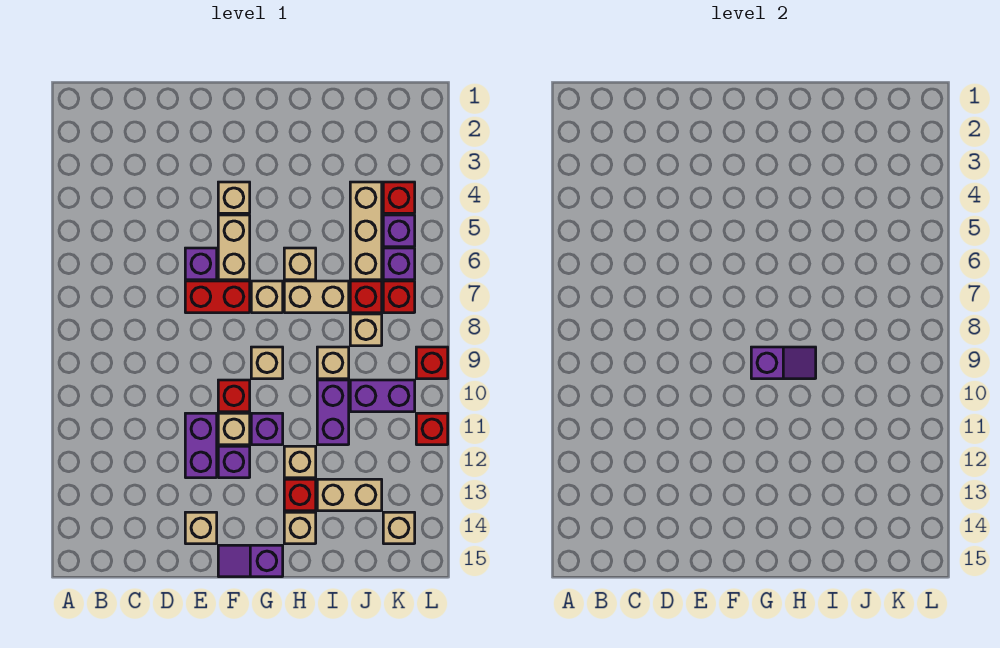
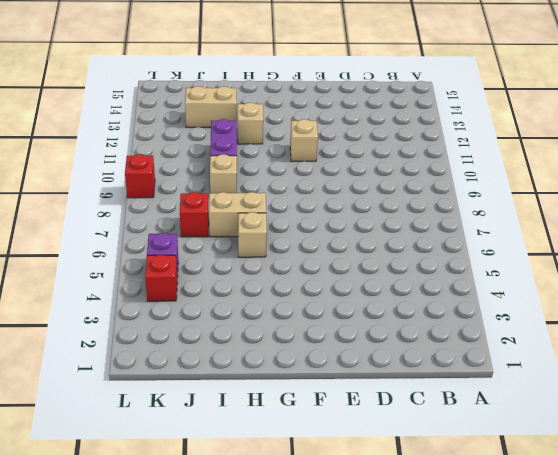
none -> purple 1x1 brick [185,248,217,280]
none -> red 1x2 brick [185,281,250,313]
none -> purple 1x2 brick [185,413,217,478]
none -> tan 1x1 brick [185,512,217,544]

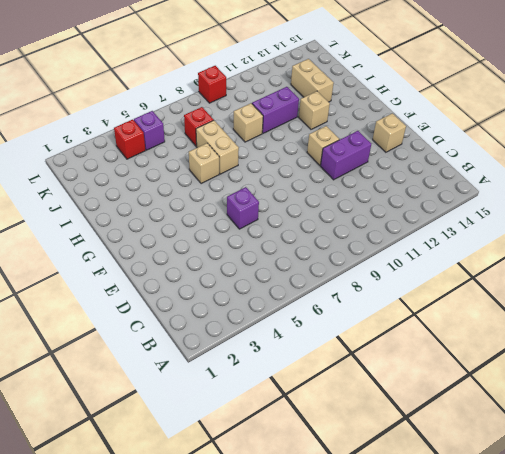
none -> red 1x2 brick [185,281,250,313]
none -> tan 1x1 brick [218,182,250,213]
none -> tan 1x2 brick [218,215,250,280]
none -> red 1x1 brick [218,380,250,412]

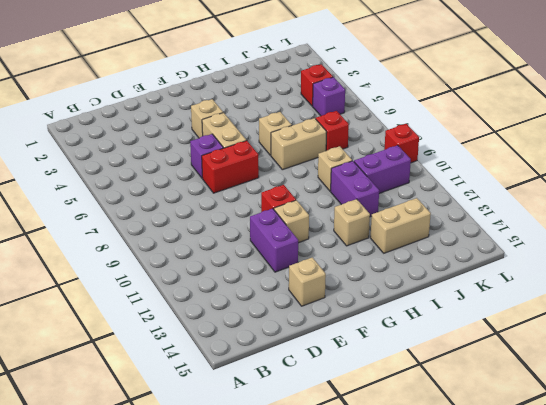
none -> purple 1x1 brick [218,446,250,478]
none -> purple 1x2 slope [218,545,283,577]
none -> tan 1x1 brick [251,281,283,313]
none -> tan 1x1 brick [251,347,283,379]

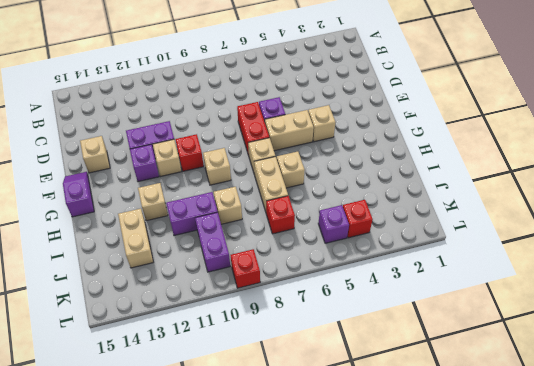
none -> purple 1x1 brick [251,413,283,445]
none -> red 1x1 brick [284,479,316,511]
none -> tan 1x1 brick [284,512,316,544]
none -> tan 1x3 brick [350,182,382,280]

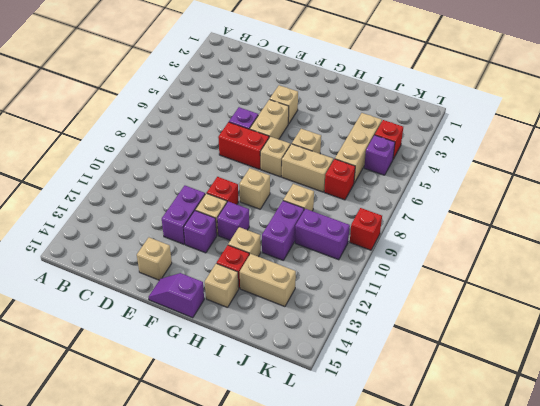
none -> tan 1x1 brick [350,314,382,346]
none -> purple 1x1 brick [383,248,415,280]
none -> red 1x1 brick [383,281,415,313]
none -> tan 1x1 brick [383,512,415,544]

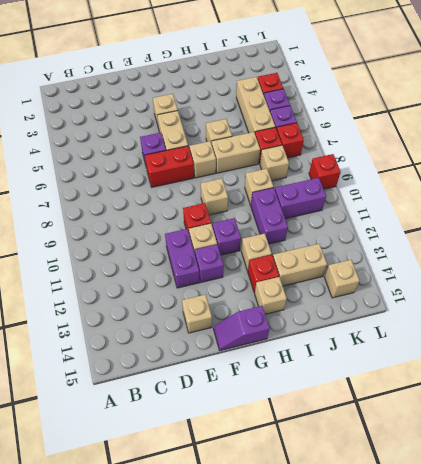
none -> red 1x1 brick [416,413,448,445]
none -> purple 1x2 slope [751,347,816,379]

